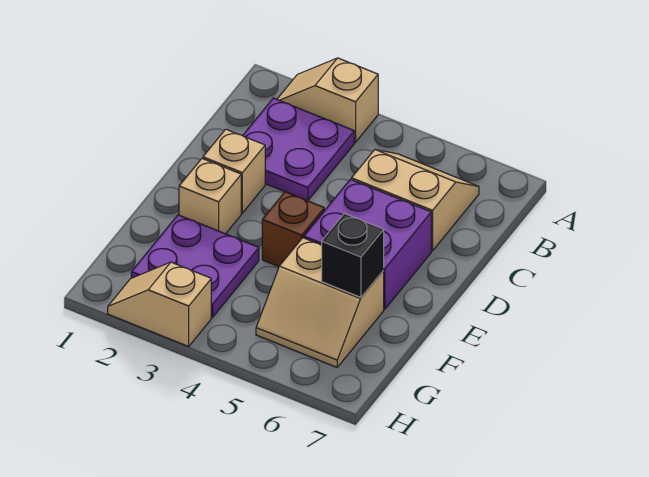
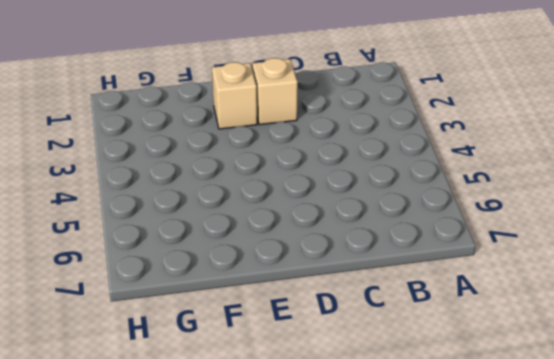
none -> tan 1x2 slope [277,58,378,142]
none -> purple 2x2 plate [243,98,354,201]

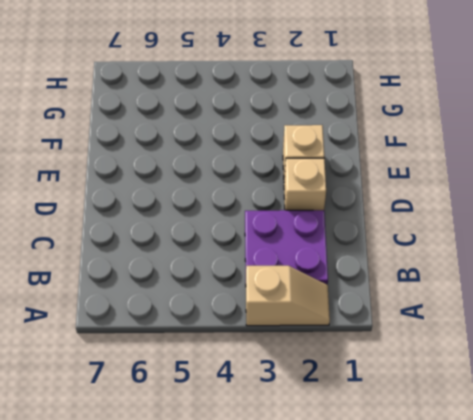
none -> tan 2x2 slope [351,150,479,251]
none -> purple 2x2 brick [304,179,431,309]

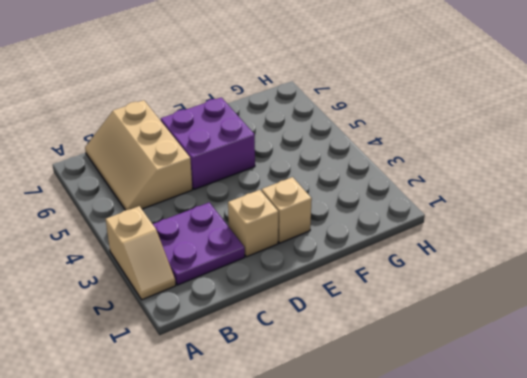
tan 2x3 slope [85,100,192,210] -> tan 2x2 slope [351,150,479,251]
none -> brown 1x1 brick [262,192,324,267]
none -> purple 2x2 plate [131,215,259,317]

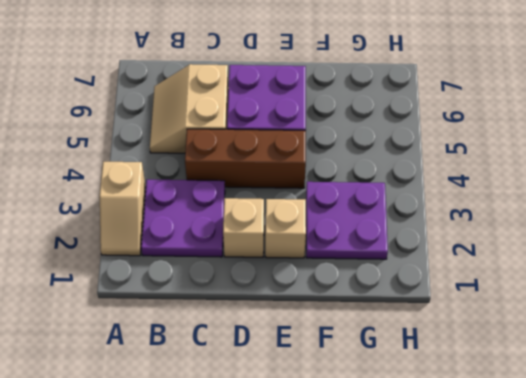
brown 1x3 brick [185,129,306,188] -> brown 1x1 brick [262,192,324,267]
none -> tan 2x2 slope [256,238,384,367]
none -> tan 1x2 slope [108,262,211,347]

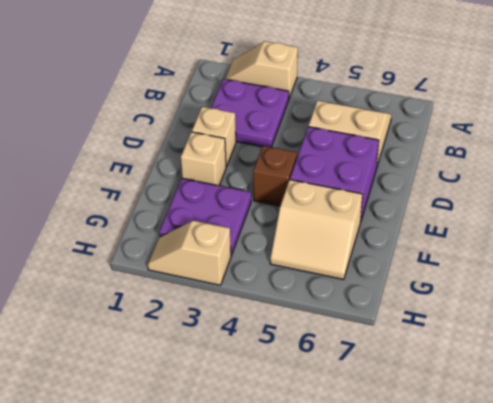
none -> black 1x1 brick [322,213,384,297]

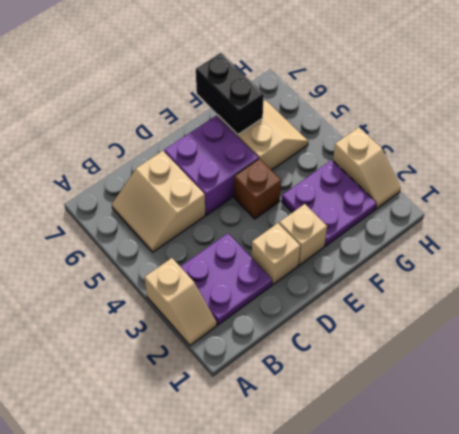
black 1x2 brick [196,53,264,134] -> black 1x1 brick [322,213,384,297]

